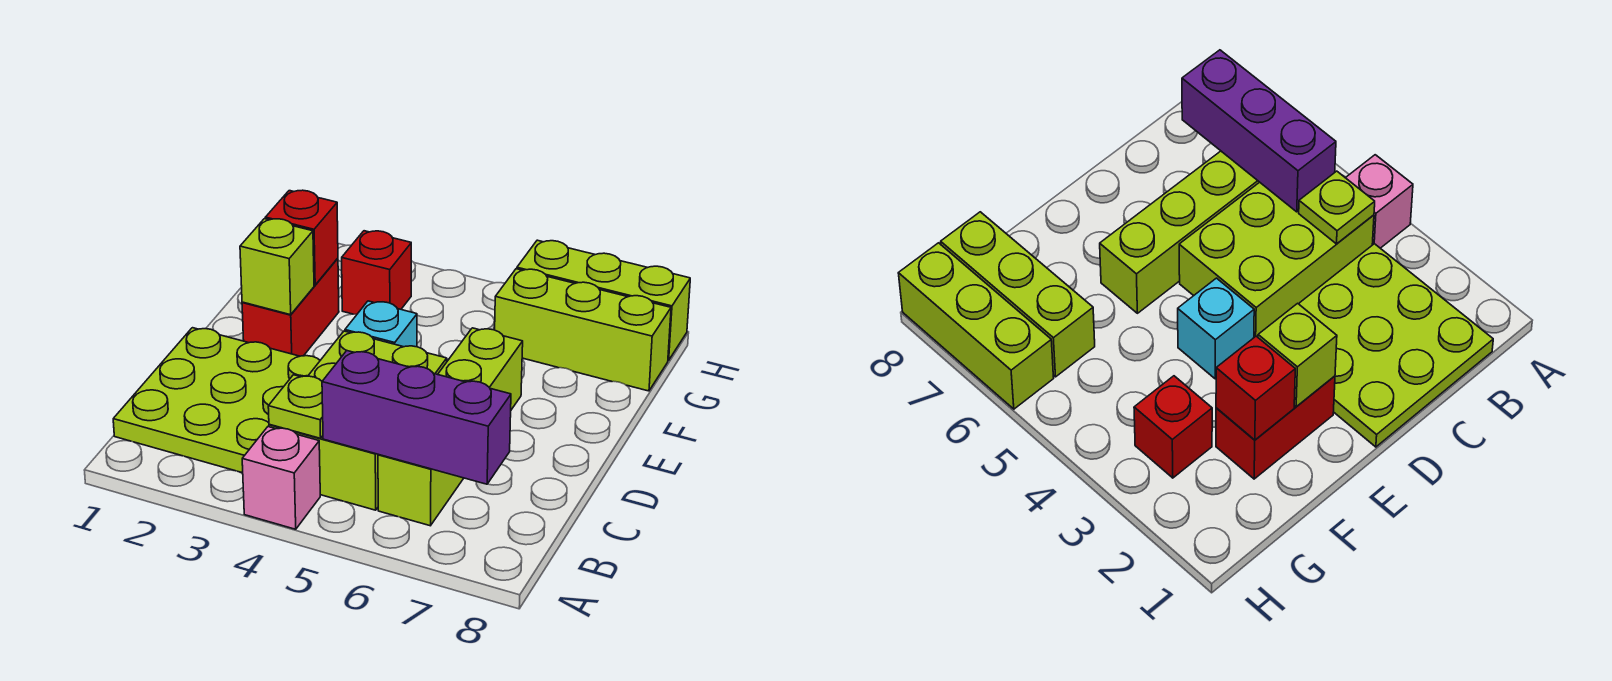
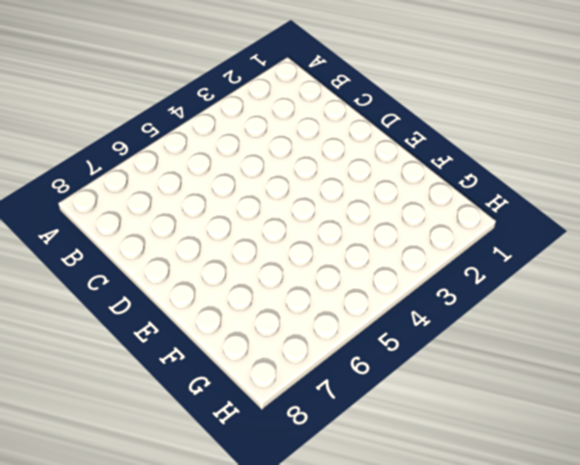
none -> pink 1x1 brick [242,427,320,529]
none -> lime 3x3 plate [113,328,320,473]
none -> lime 2x3 brick [269,331,447,510]

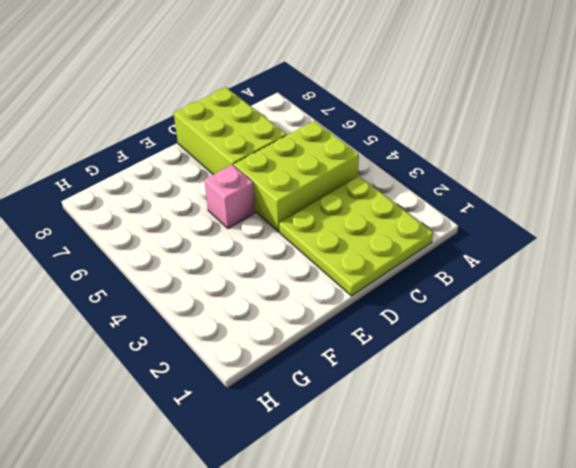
lime 2x3 brick [174,87,287,175] -> lime 1x4 brick [378,328,523,526]
pink 1x1 brick [204,165,255,228] -> pink 1x1 brick moved to [242,427,320,529]
none -> red 1x2 brick [242,258,339,356]
none -> cyan 1x1 brick [345,301,417,347]
none -> red 1x1 brick [342,231,411,314]

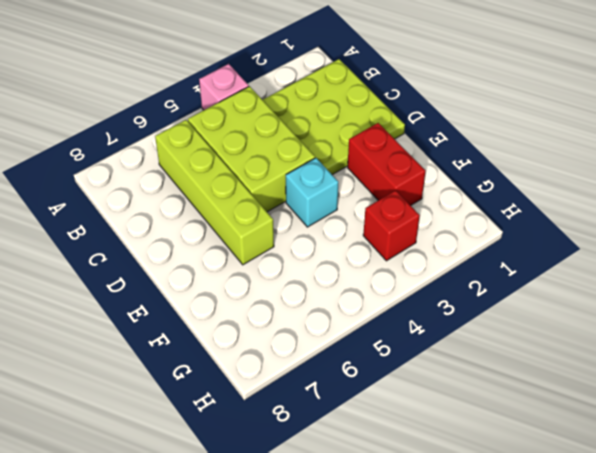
none -> lime 1x3 brick [495,269,671,391]
none -> lime 1x3 brick [517,240,690,360]
none -> lime 1x1 plate [268,375,323,438]

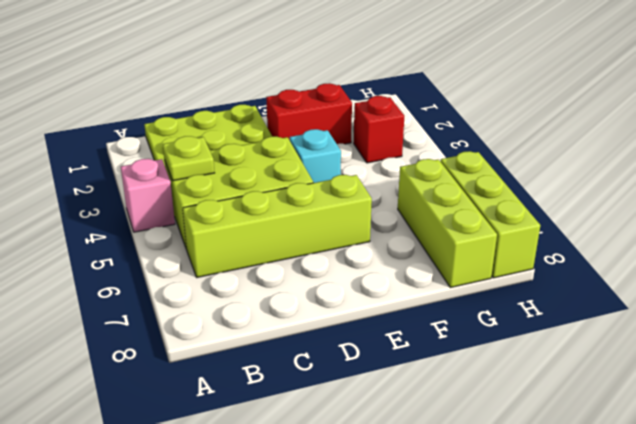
none -> purple 1x3 brick [322,351,511,484]
none -> lime 1x1 brick [240,219,314,315]
none -> red 1x1 brick [265,190,338,285]

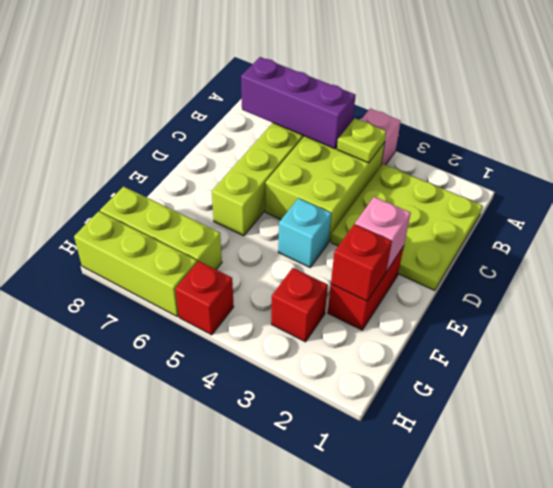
pink 1x1 brick [355,197,411,272] -> lime 1x1 brick [240,219,314,315]
red 1x1 brick [175,261,234,335] -> none

